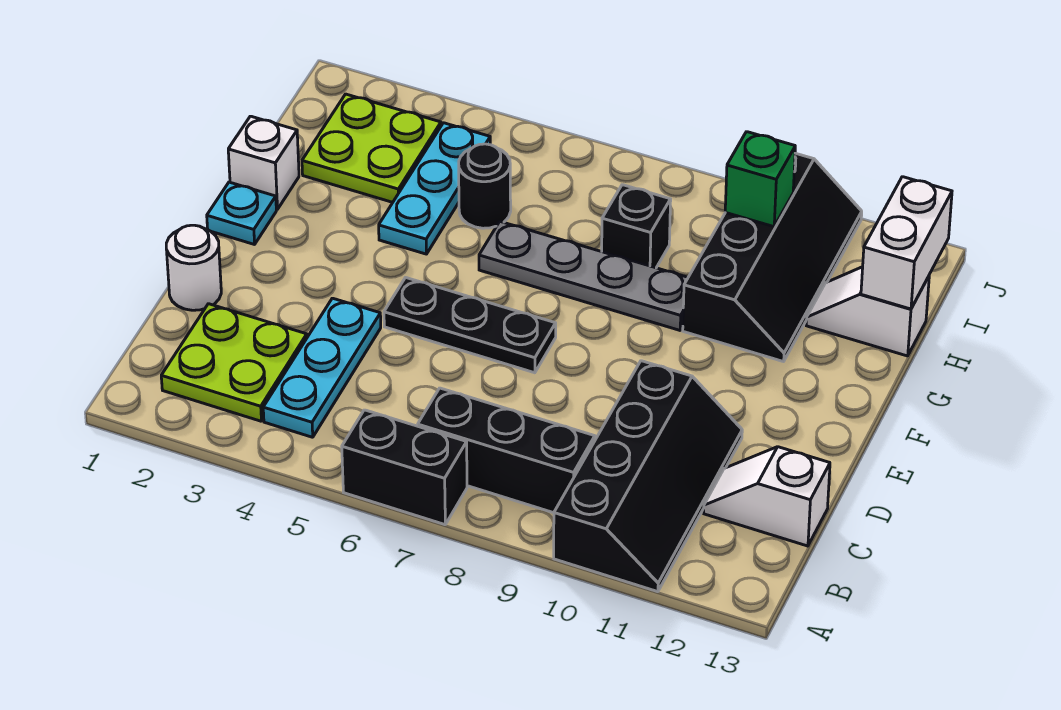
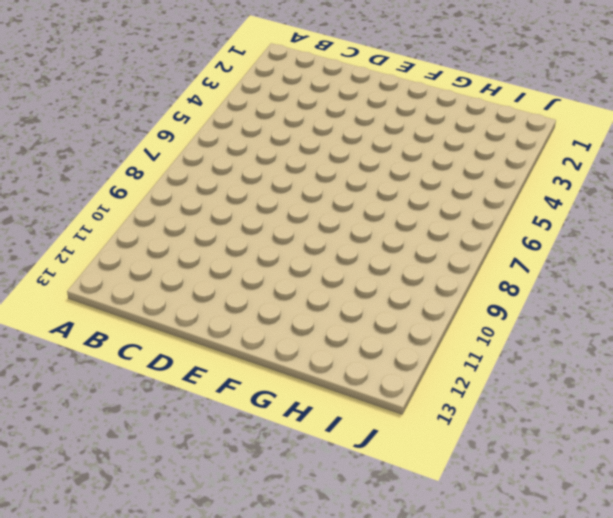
none -> black 1x2 brick [342,410,467,525]
none -> black 2x4 slope [554,361,742,592]
none -> lime 2x2 plate [161,304,307,421]

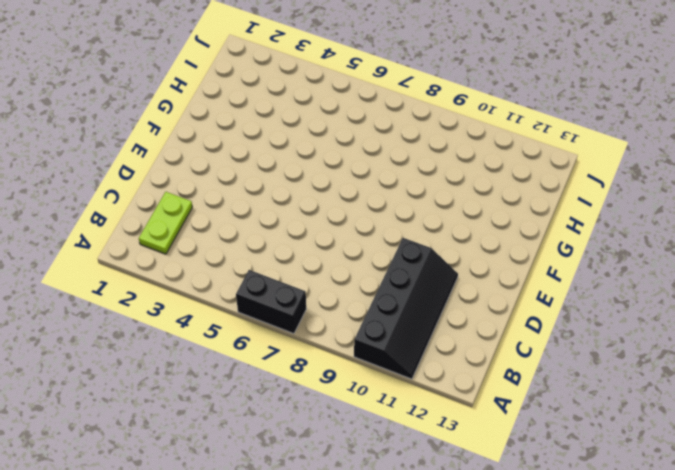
lime 1x2 plate [139,192,192,254] -> lime 2x2 plate [161,304,307,421]
none -> cyan 1x3 plate [263,298,381,437]
none -> black 1x3 brick [418,388,595,513]
none -> white 1x2 slope [704,447,830,546]

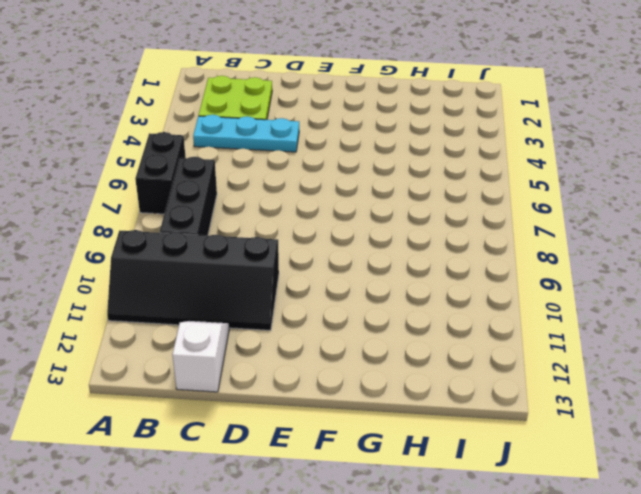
none -> white 1x1 round brick [166,225,221,310]
none -> black 1x3 plate [384,278,556,373]
none -> cyan 1x1 plate [207,182,276,245]

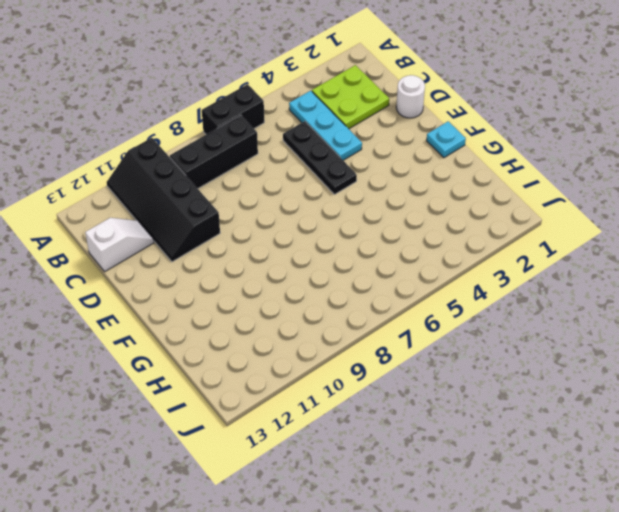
black 1x3 plate [283,121,357,194] -> black 1x3 plate turned to [384,278,556,373]
none -> white 1x1 brick [228,116,299,209]
none -> cyan 1x3 plate [379,123,490,254]
none -> grey 1x4 plate [479,222,688,330]

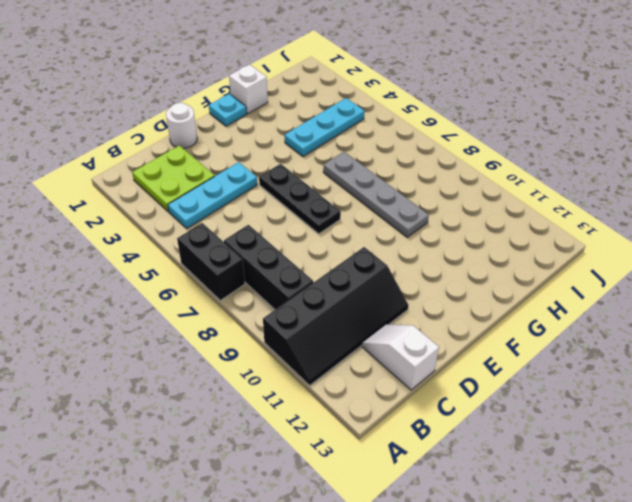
none -> black 2x4 slope [683,153,862,362]
none -> lime 2x2 plate [302,94,441,202]
none -> black 1x1 round brick [459,144,511,228]

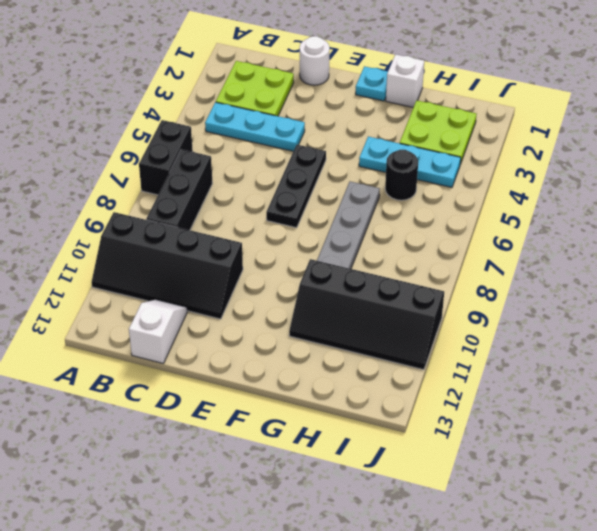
none -> black 1x1 brick [602,185,671,268]
none -> white 1x2 slope [806,267,929,356]
none -> white 1x2 brick [861,177,952,309]

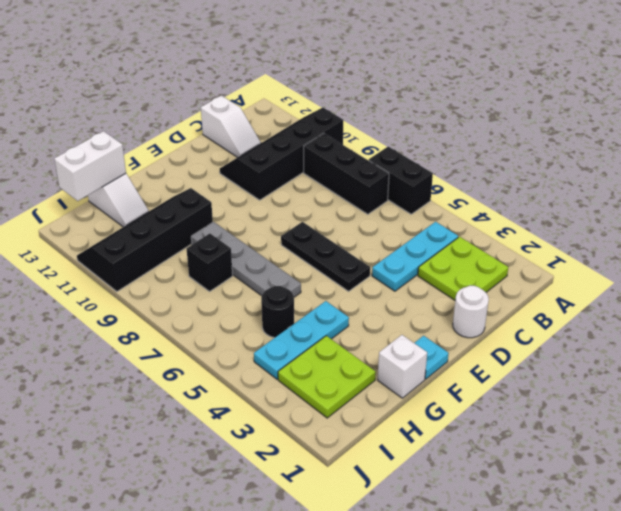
none -> green 1x1 brick [725,132,795,227]

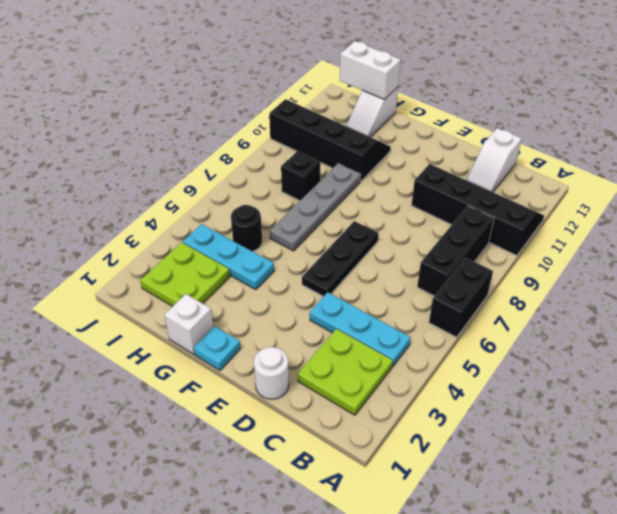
none -> green 1x1 brick [725,132,795,227]

